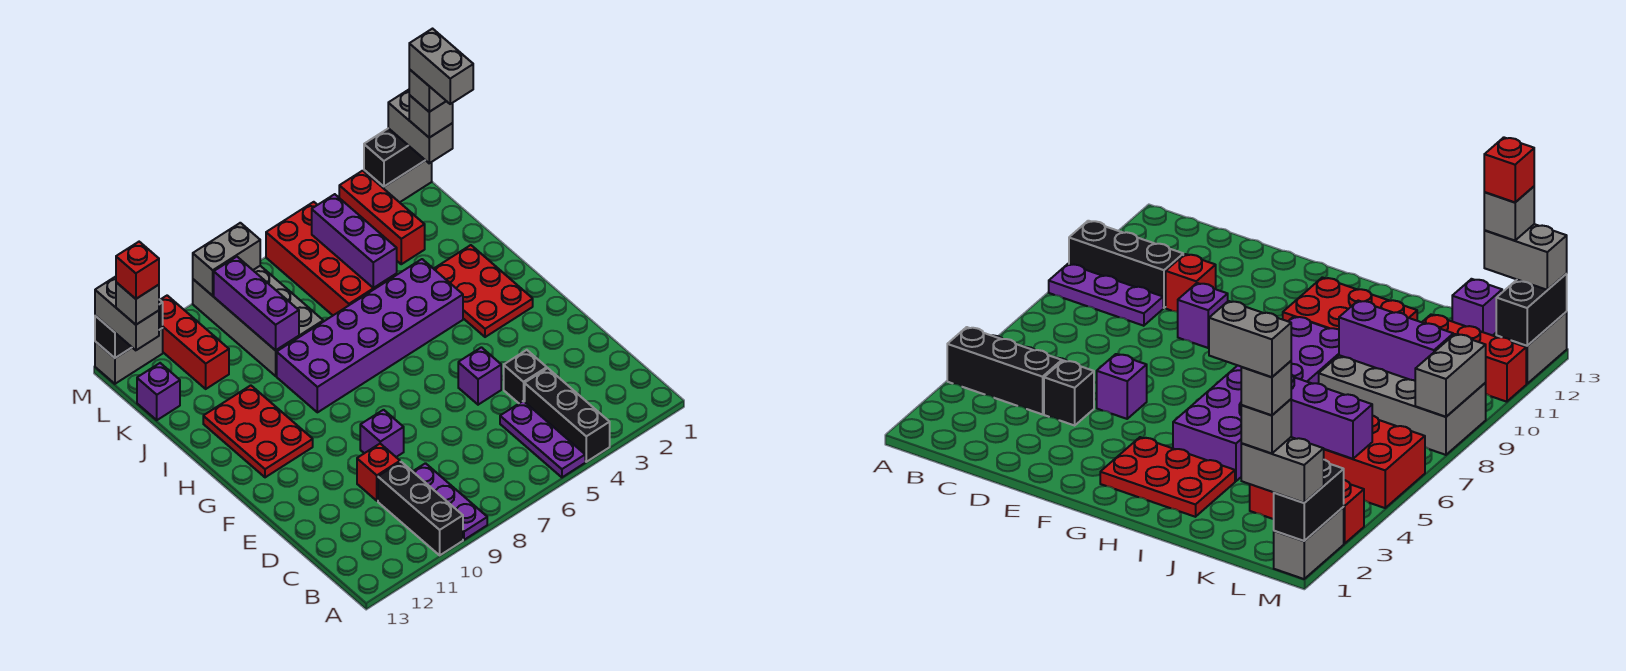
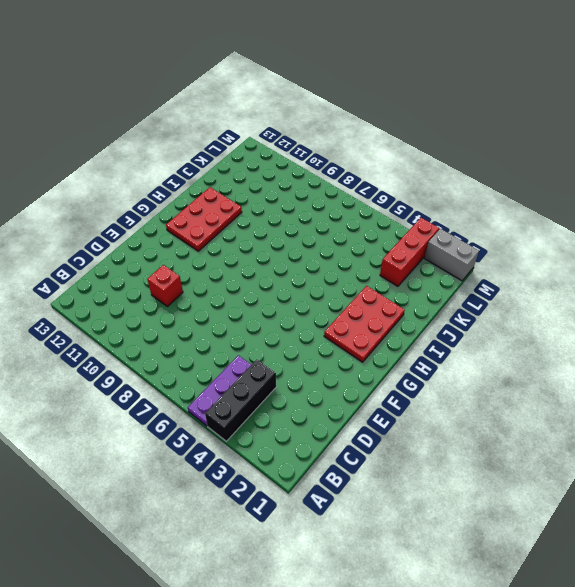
none -> purple 1x3 plate [413,463,487,540]
none -> black 1x3 brick [378,462,463,555]
none -> black 1x1 brick [504,350,547,403]
none -> purple 1x1 brick [458,347,501,405]

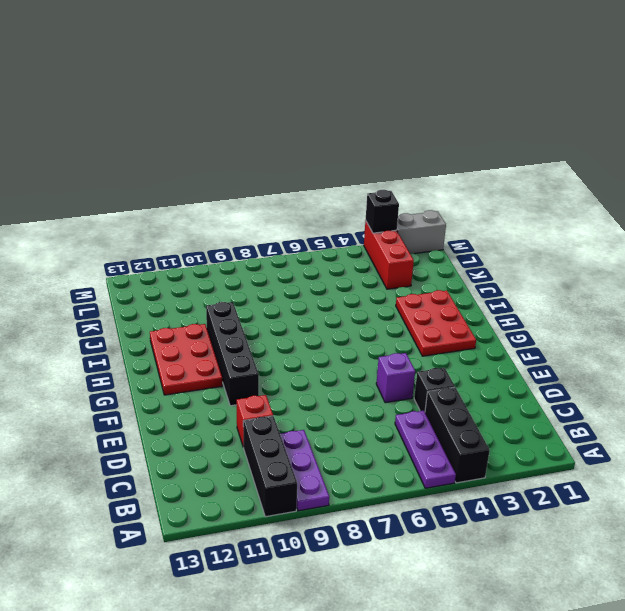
black 1x4 brick [206,302,259,406] -> none
black 1x1 brick [366,190,399,233] -> none
none -> purple 1x1 brick [360,410,404,457]
none -> purple 2x6 brick [277,259,463,412]
none -> red 2x4 brick [266,202,397,315]
none -> grey 2x4 brick [193,266,323,376]

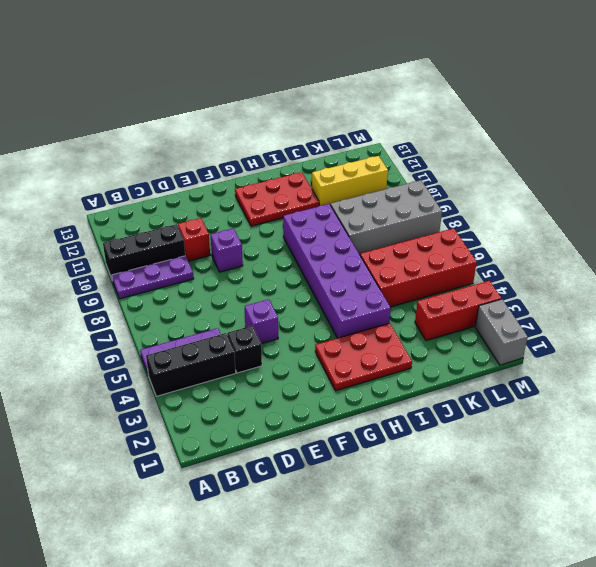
yellow 1x3 brick [312,156,388,206] -> red 1x3 brick [160,296,229,389]
none -> purple 1x1 brick [137,363,180,420]
none -> grey 1x2 brick [95,328,163,384]
none -> purple 1x3 brick [312,194,397,288]
none -> purple 1x3 brick [214,257,299,350]

